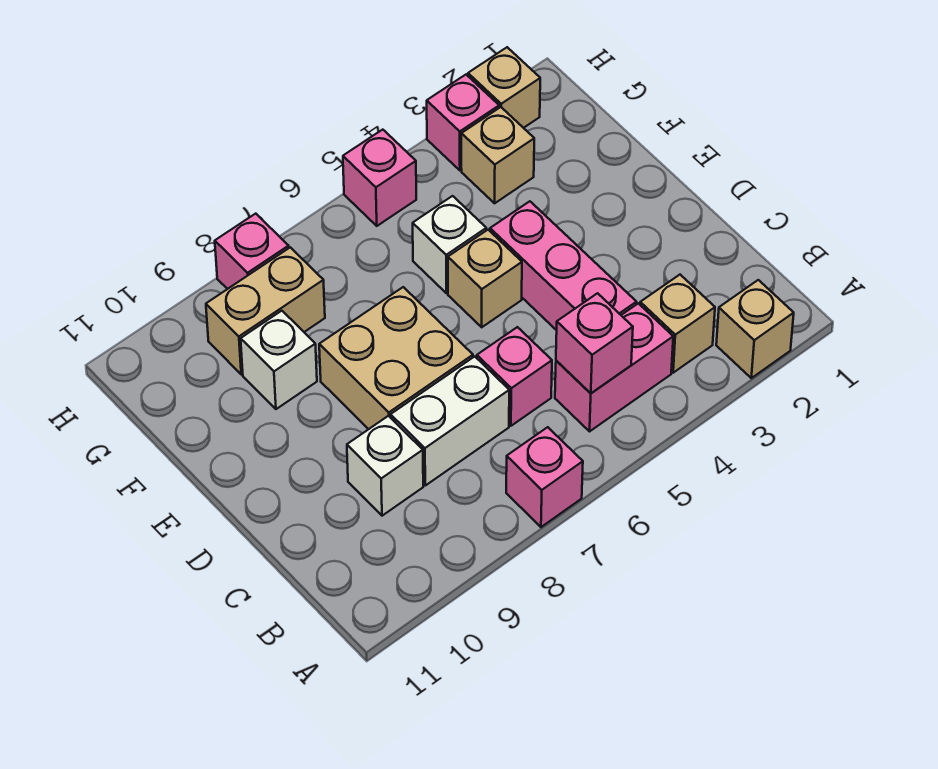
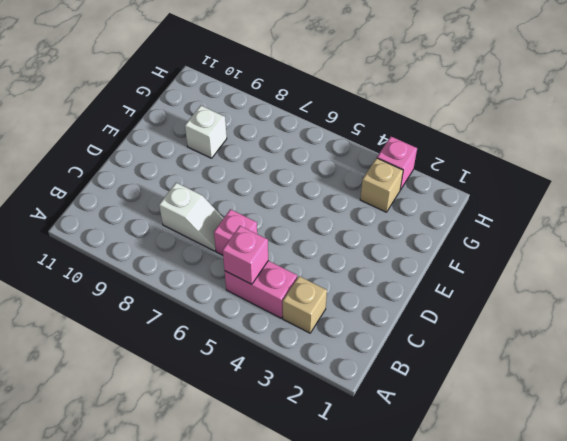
white 1x2 slope [159,183,224,251] -> white 1x2 brick [391,357,509,485]
none -> tan 1x1 brick [716,280,794,378]
none -> pink 1x1 brick [506,427,583,527]
none -> pink 1x3 brick [490,201,637,330]

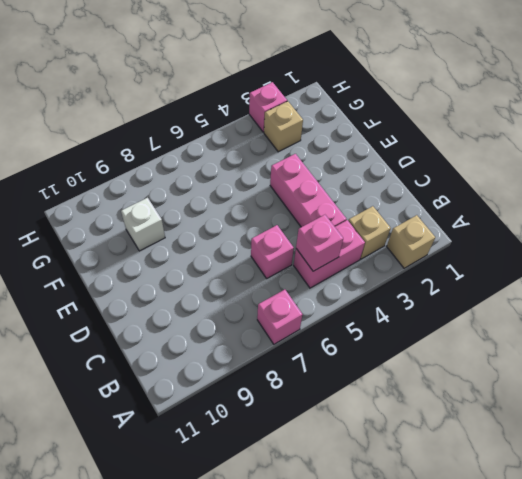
none -> white 1x2 brick [391,357,509,485]
none -> white 1x1 brick [347,416,423,516]
none -> tan 2x2 brick [319,287,473,429]

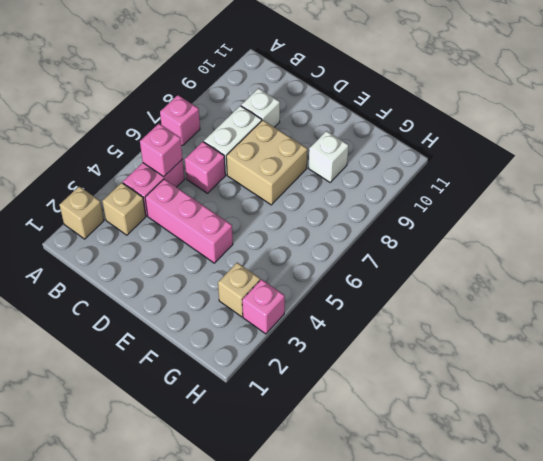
none -> tan 1x1 brick [448,230,522,327]
none -> white 1x1 brick [413,196,486,293]
none -> tan 1x2 brick [206,247,325,374]

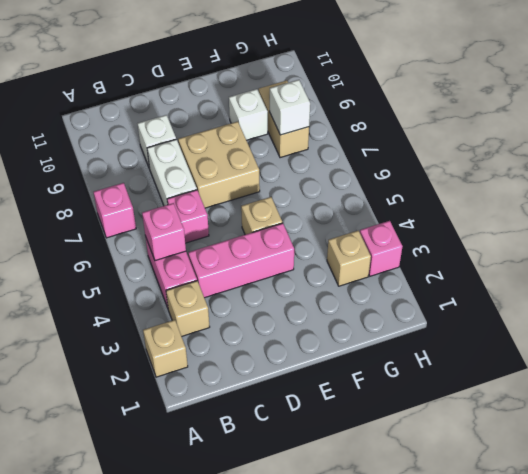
white 1x1 brick [270,80,310,135] -> white 1x1 brick moved to [413,196,486,293]
none -> tan 1x1 brick [468,47,540,128]
none -> pink 1x1 brick [343,130,416,226]
none -> pink 1x1 brick [215,214,289,289]

